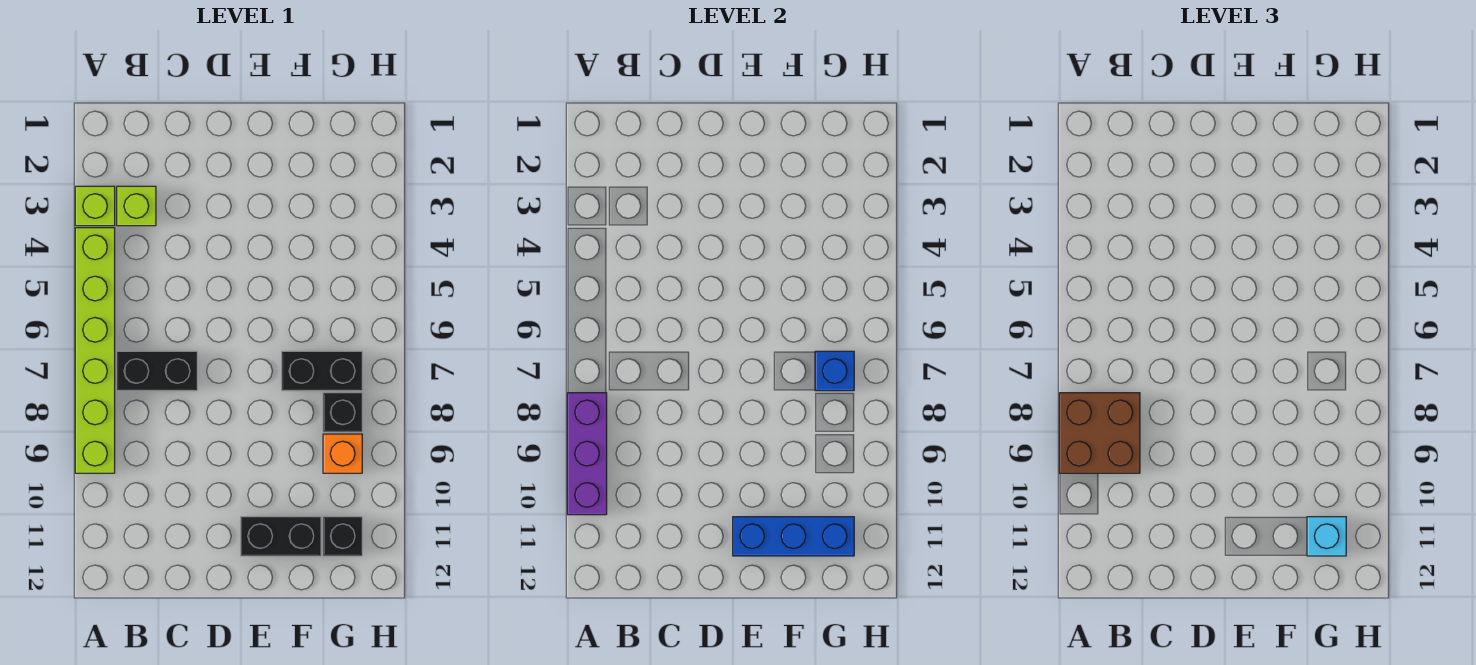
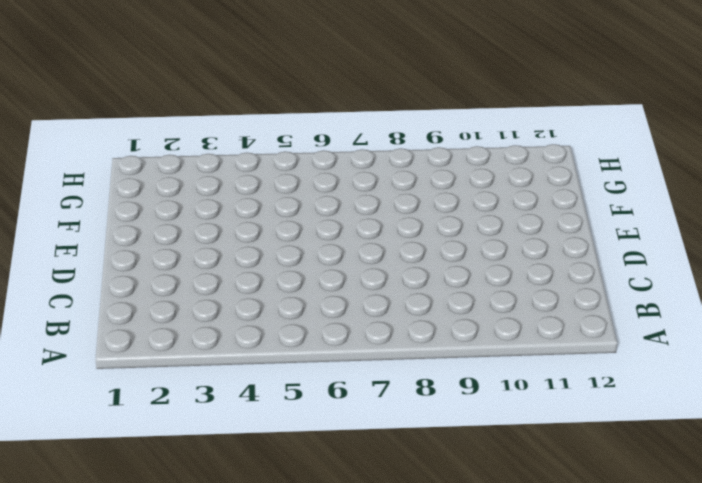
none -> lime 1x1 brick [75,186,115,226]
none -> lime 1x6 brick [75,228,115,473]
none -> lime 1x1 brick [117,186,156,226]

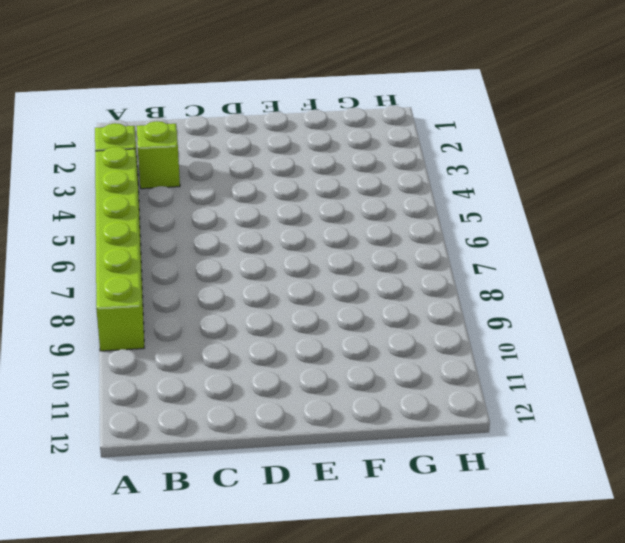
none -> black 1x2 brick [117,351,197,391]
none -> black 1x2 brick [241,517,321,556]
none -> black 1x2 brick [282,351,362,391]

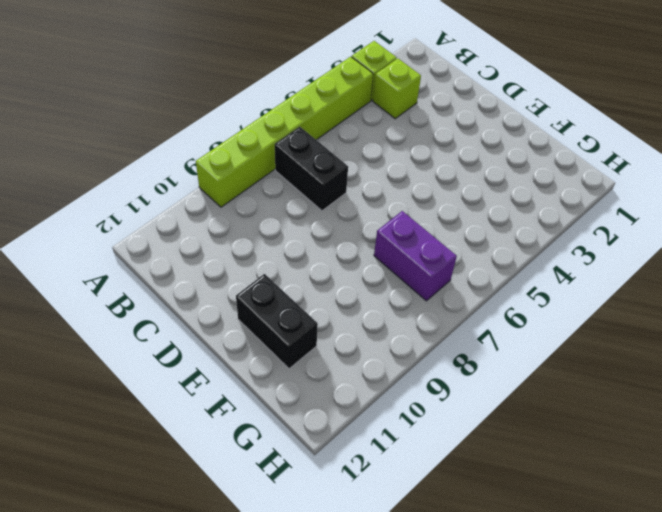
purple 1x2 brick [374,211,457,301] -> black 1x2 brick [282,351,362,391]
none -> black 1x1 brick [323,393,362,432]
none -> orange 1x1 brick [323,434,362,473]
none -> black 1x1 brick [323,517,362,556]

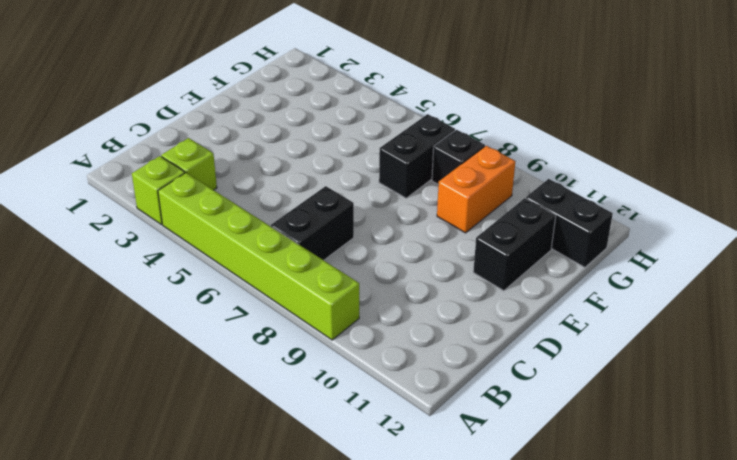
orange 1x2 brick [437,146,515,233] -> orange 1x1 brick [323,434,362,473]
black 1x2 brick [526,179,613,267] -> black 1x1 brick [323,517,362,556]
none -> purple 1x3 brick [567,393,607,515]
none -> blue 1x3 brick [733,517,854,556]
none -> blue 1x1 brick [815,351,854,391]

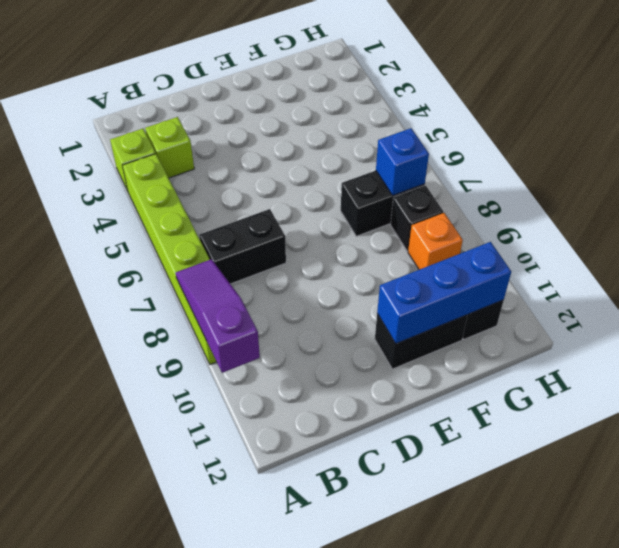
purple 1x3 slope [176,259,260,373] -> purple 1x3 brick [567,393,607,515]
none -> brown 2x2 brick [1059,393,1140,473]
none -> cyan 1x1 brick [1307,517,1346,556]

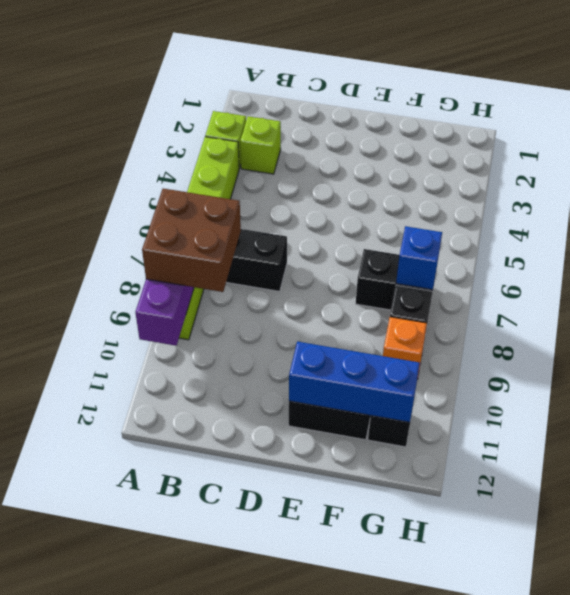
none -> cyan 1x1 brick [1307,517,1346,556]

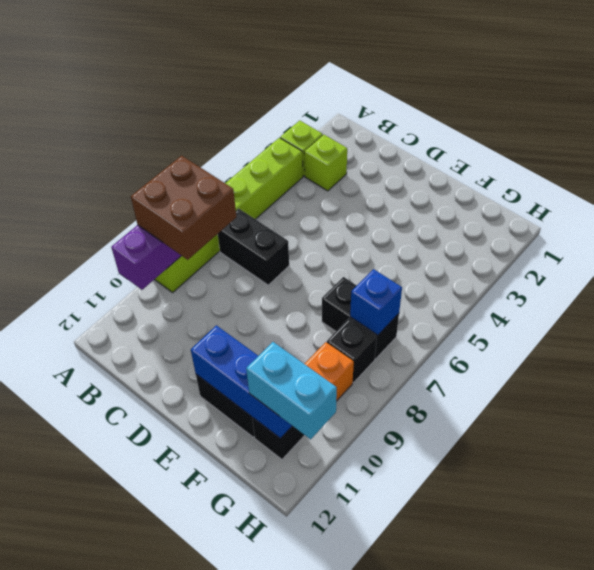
cyan 1x2 brick [246,342,337,439] -> cyan 1x1 brick [1307,517,1346,556]

